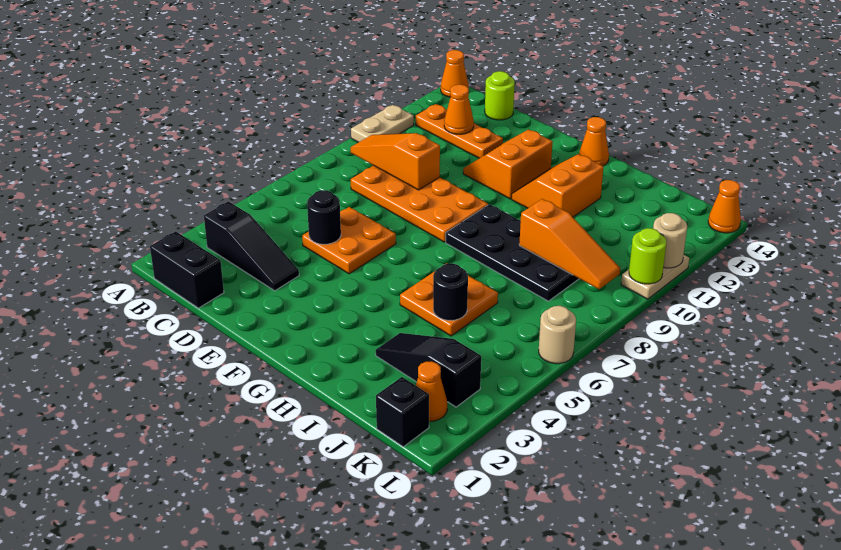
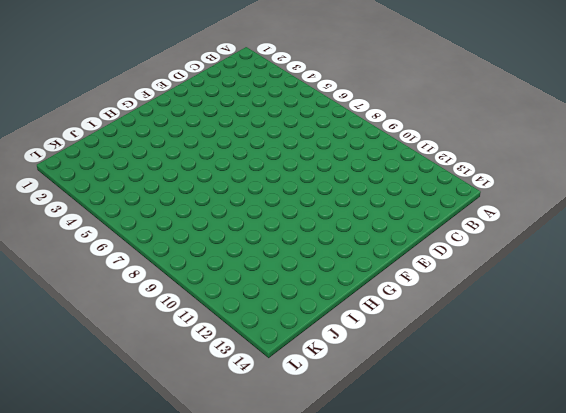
none -> tan 1x2 plate [351,105,414,142]
none -> orange 1x1 cone [441,50,469,97]
none -> black 1x2 brick [150,231,224,308]

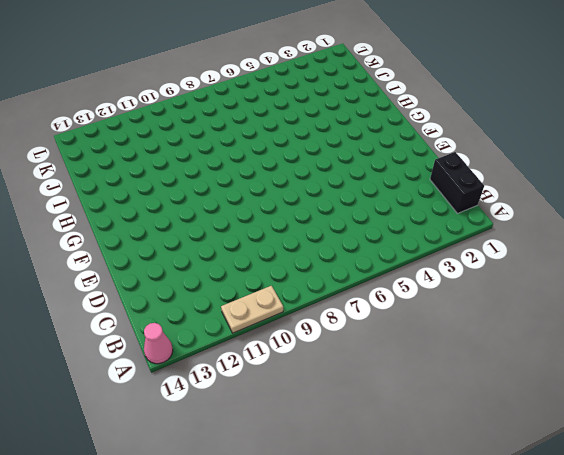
pink 1x1 cone [144,323,173,364] -> orange 1x1 cone [441,50,469,97]
none -> black 1x3 slope [204,201,299,291]
none -> orange 1x3 plate [416,104,503,158]
none -> orange 2x4 plate [351,165,488,242]

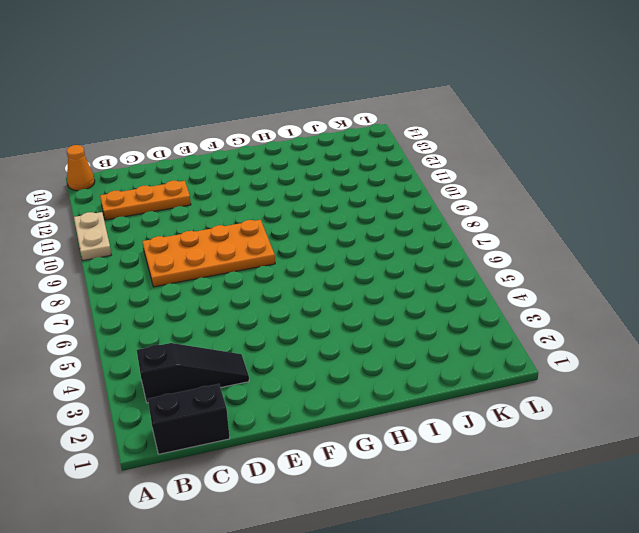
none -> lime 1x1 round brick [485,71,515,120]
none -> orange 2x2 plate [302,207,396,274]
none -> orange 2x2 slope [463,129,553,199]

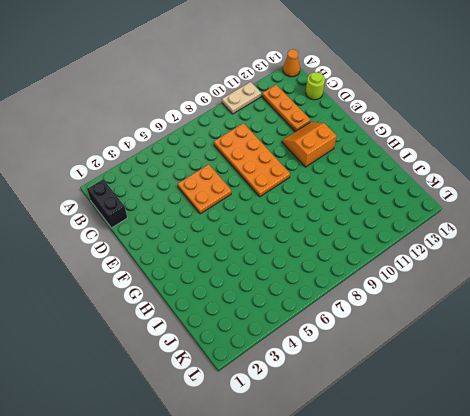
none -> black 1x3 slope [204,201,299,291]
none -> black 2x4 plate [446,204,579,301]
none -> orange 2x2 slope [511,154,603,217]

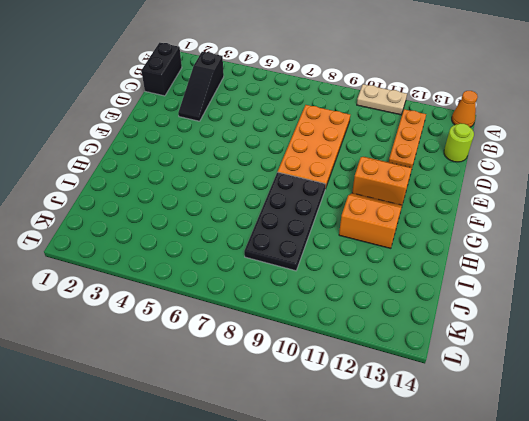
none -> orange 2x2 plate [302,207,396,274]
none -> orange 1x1 cone [579,117,609,166]
none -> orange 2x2 plate [400,263,498,336]

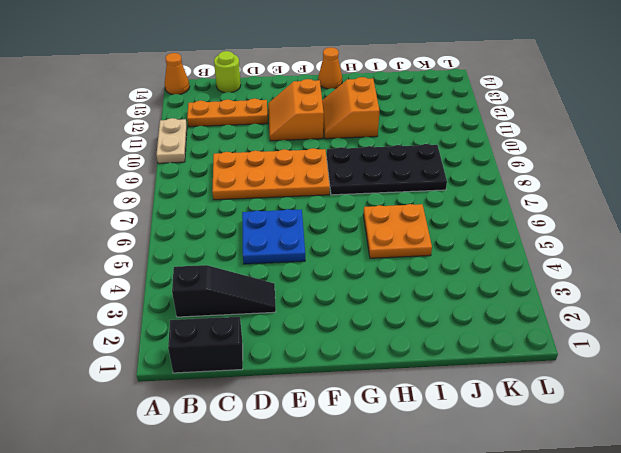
blue 2x2 plate [242,209,305,264] -> orange 2x2 plate [302,207,396,274]
none -> black 1x3 slope [376,333,481,407]
none -> black 1x1 brick [376,377,429,447]
none -> orange 1x1 cone [416,361,447,421]

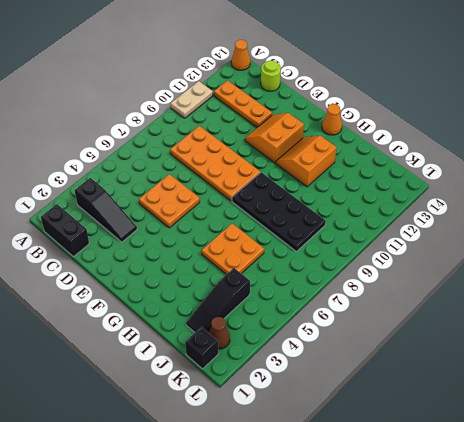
black 1x3 slope [186,268,250,333] -> black 1x3 slope turned to [376,333,481,407]
brown 1x1 cone [209,317,230,349] -> orange 1x1 cone [416,361,447,421]
none -> tan 1x1 round brick [539,306,576,364]
none -> tan 1x2 plate [621,255,689,299]
none -> orange 1x1 cone [708,180,741,233]

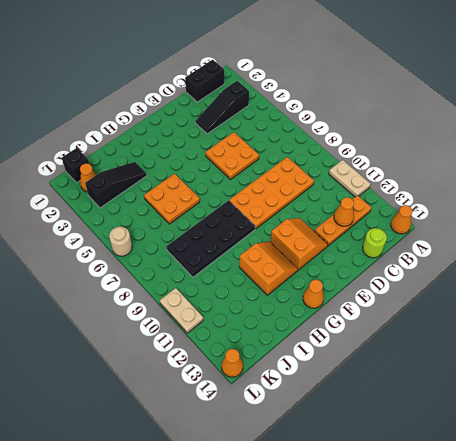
none -> orange 1x3 slope [351,133,440,190]
none -> black 1x1 round brick [307,190,341,244]
none -> black 1x1 round brick [433,263,468,320]

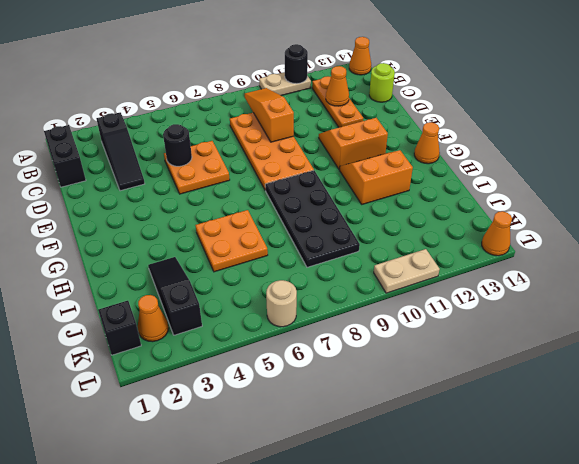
black 1x1 round brick [285,44,308,84] -> black 1x1 round brick moved to [433,263,468,320]
none -> orange 1x3 slope [519,199,620,289]
none -> lime 1x1 round brick [629,228,666,284]
none -> tan 1x1 round brick [653,213,687,268]

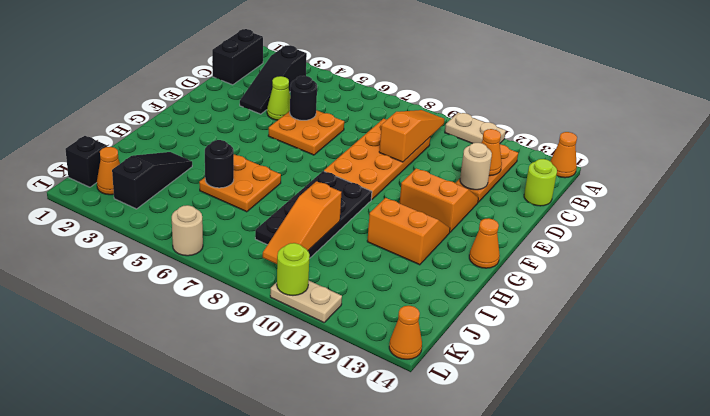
lime 1x1 cone [267,76,290,120] -> none
tan 1x1 round brick [460,143,492,190] -> tan 1x1 round brick moved to [653,213,687,268]

